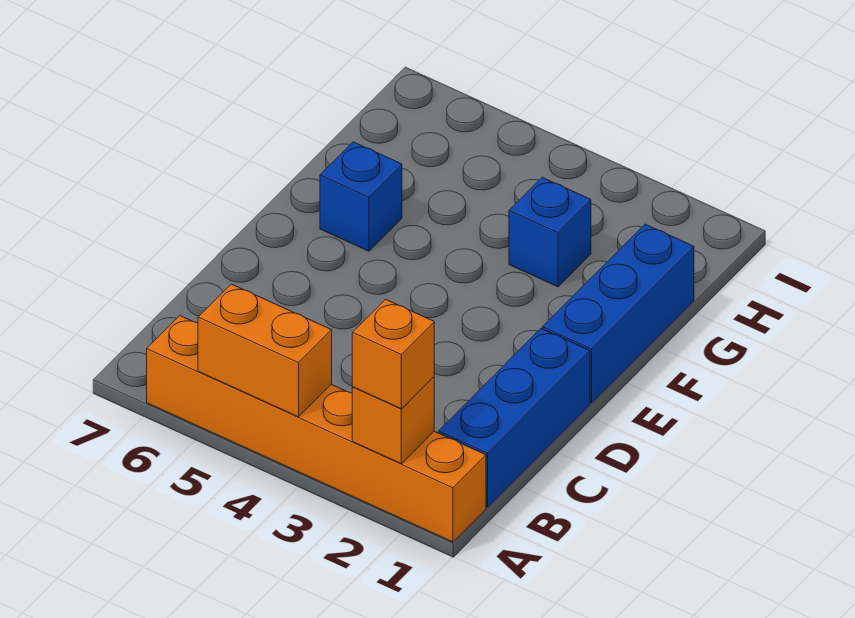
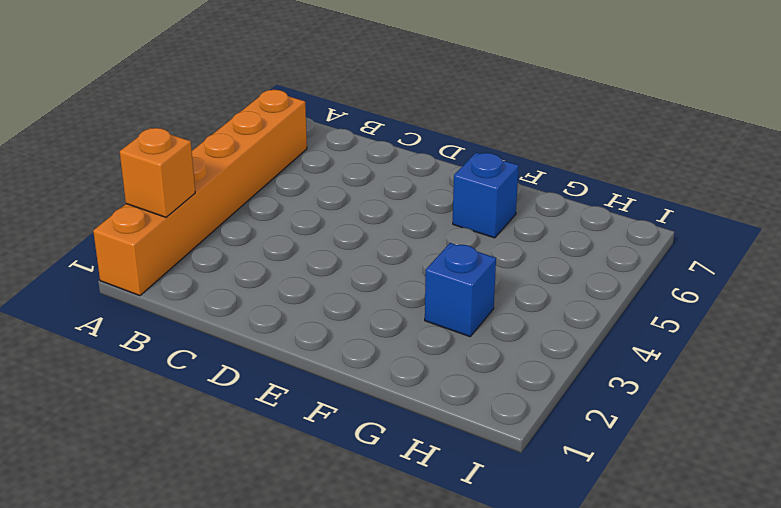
none -> blue 1x3 brick [439,329,590,507]
none -> blue 1x3 brick [543,224,694,403]

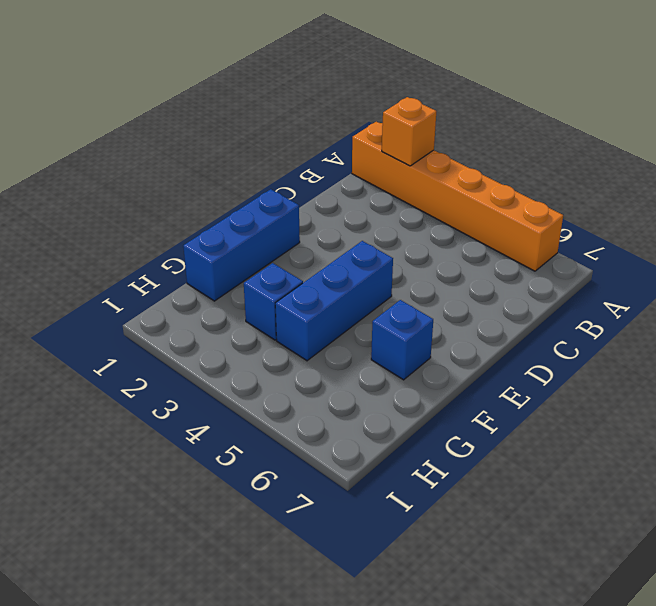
blue 1x3 brick [275,241,393,361] -> blue 1x3 brick moved to [439,329,590,507]
none -> orange 1x2 brick [198,284,332,417]
none -> orange 1x1 brick [352,299,434,409]

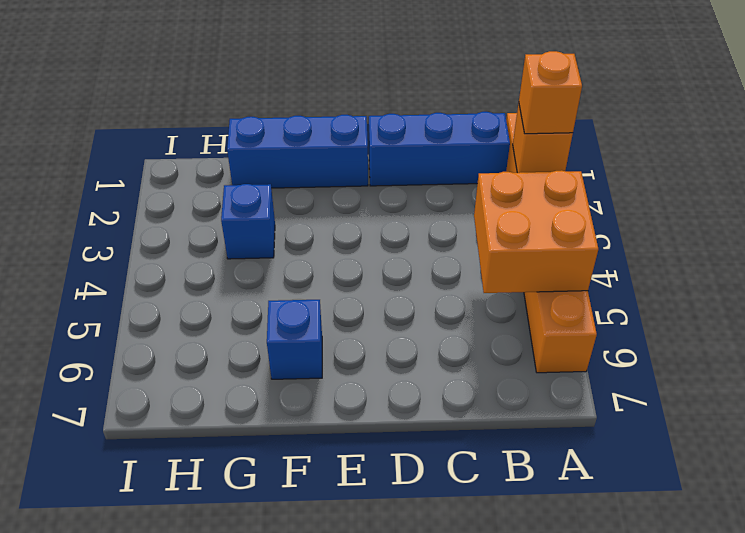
orange 2x2 brick [474,170,598,293] -> orange 1x2 brick [198,284,332,417]

